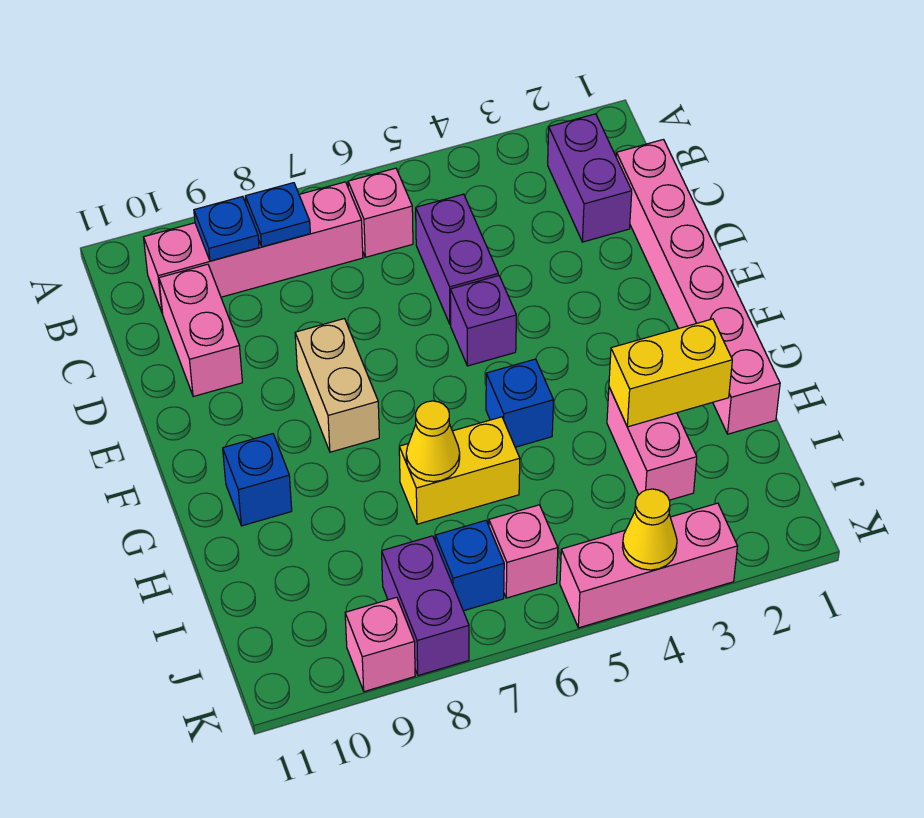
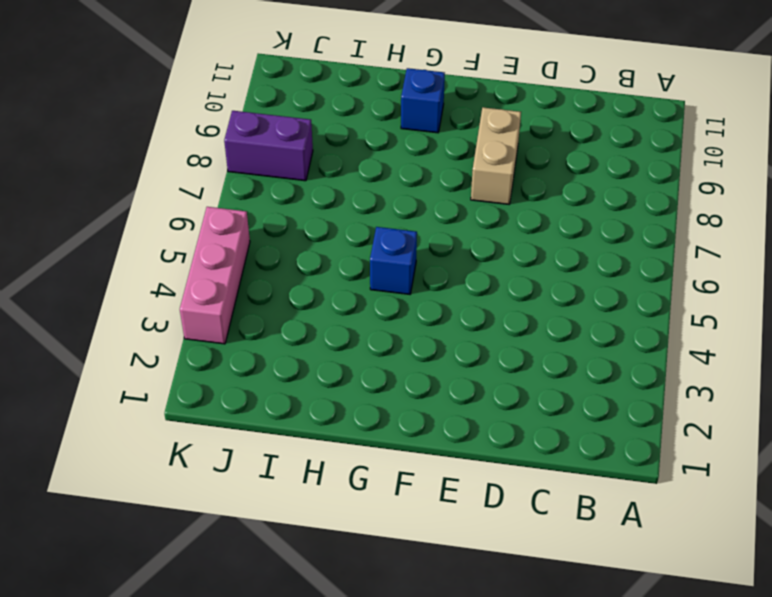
tan 1x2 brick [471,107,521,204] -> tan 1x2 brick turned to [295,319,379,452]
none -> purple 1x2 brick [548,114,632,242]
none -> pink 1x1 brick [348,168,413,257]
none -> pink 1x4 brick [144,182,363,313]

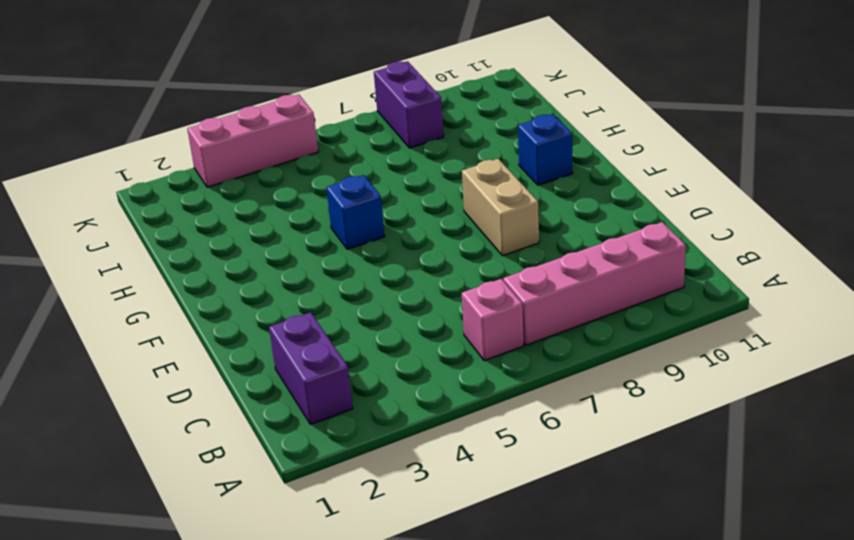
none -> pink 1x6 brick [616,140,780,434]
none -> purple 1x2 brick [416,194,498,324]
none -> pink 1x2 brick [159,264,242,397]

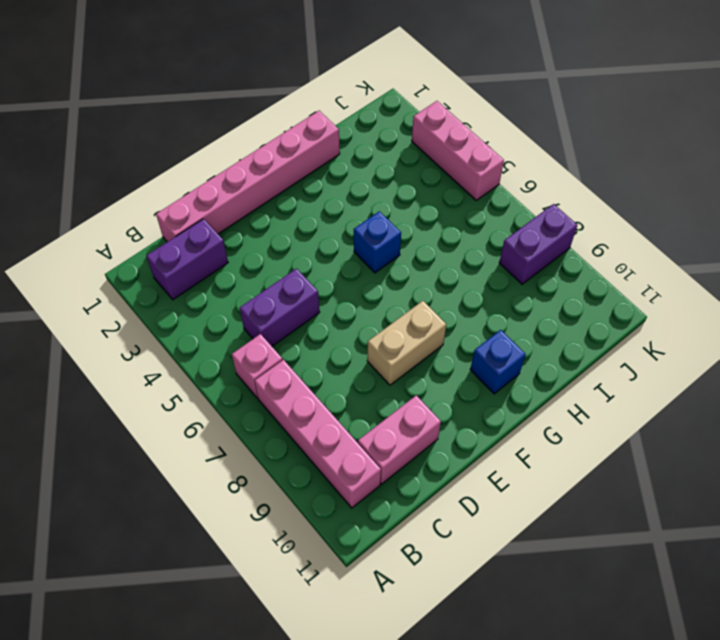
none -> purple 1x1 brick [450,275,516,366]
none -> pink 1x2 brick [607,387,697,500]
none -> yellow 1x2 brick [399,417,520,524]

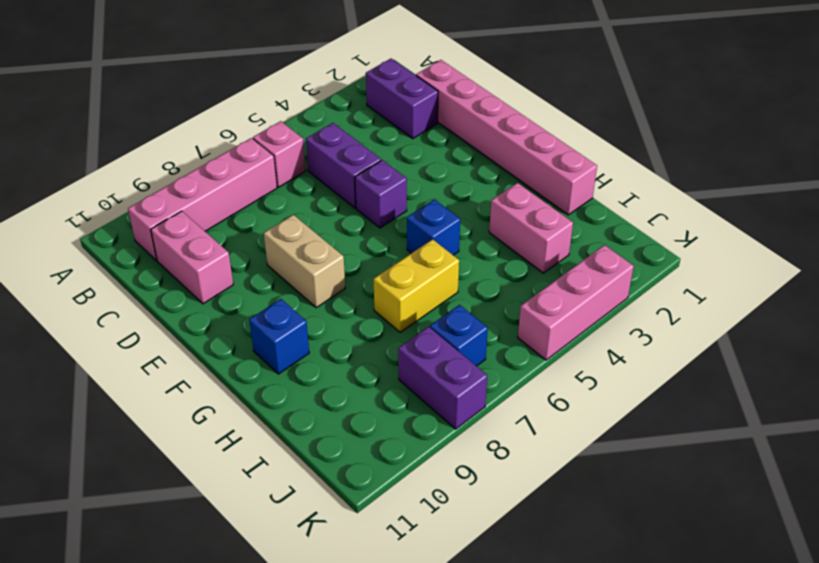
none -> pink 1x1 brick [489,505,558,598]
none -> pink 1x1 brick [345,597,415,692]
none -> blue 1x1 plate [245,183,310,247]

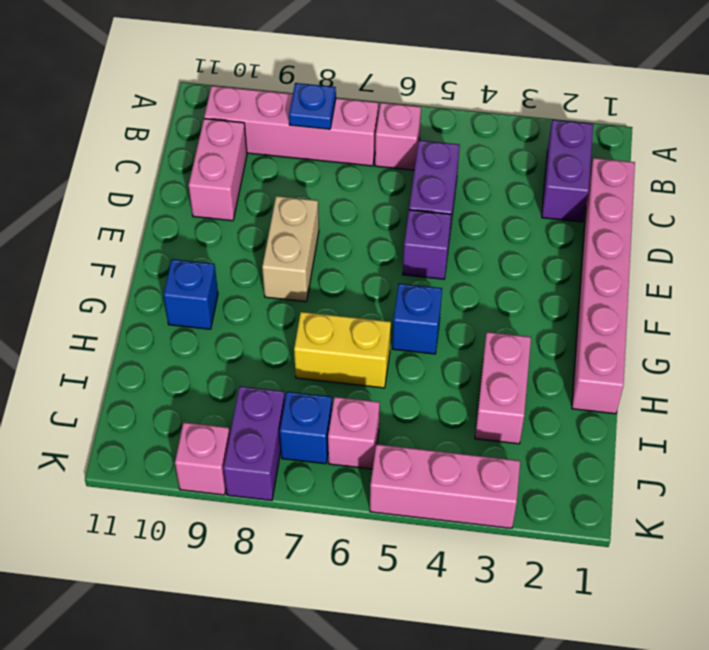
none -> blue 1x1 plate [194,196,259,261]
none -> yellow 1x2 brick [609,319,732,427]
none -> yellow 1x1 cone [406,401,460,482]

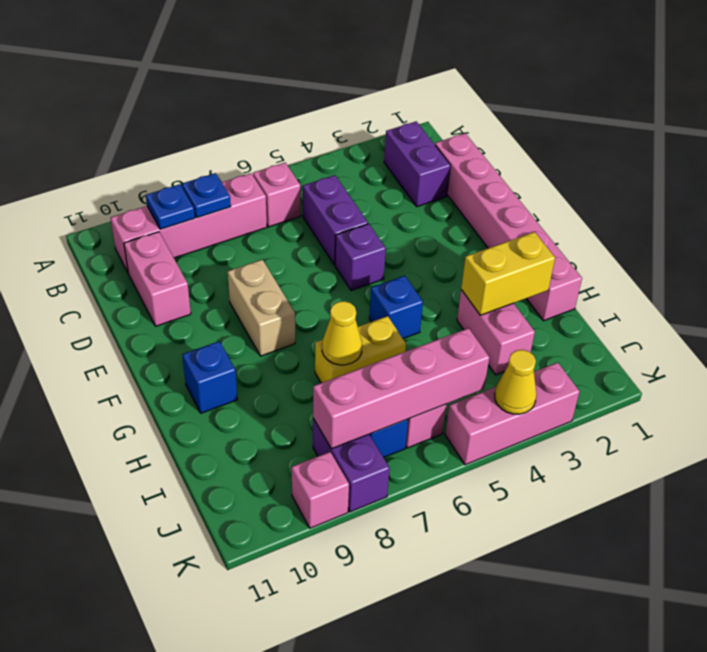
pink 1x4 brick [313,328,489,449] -> none

